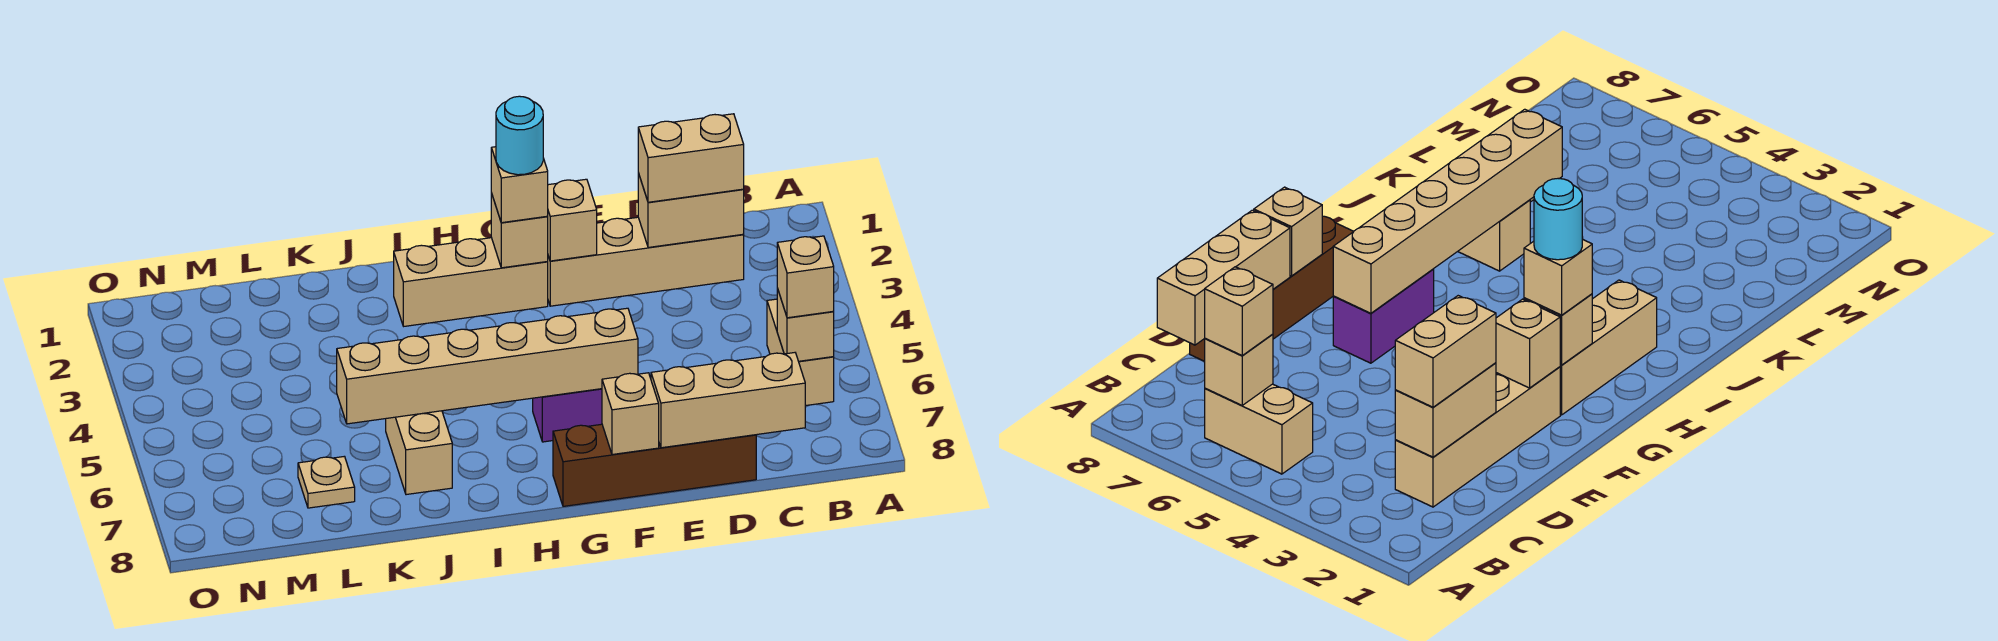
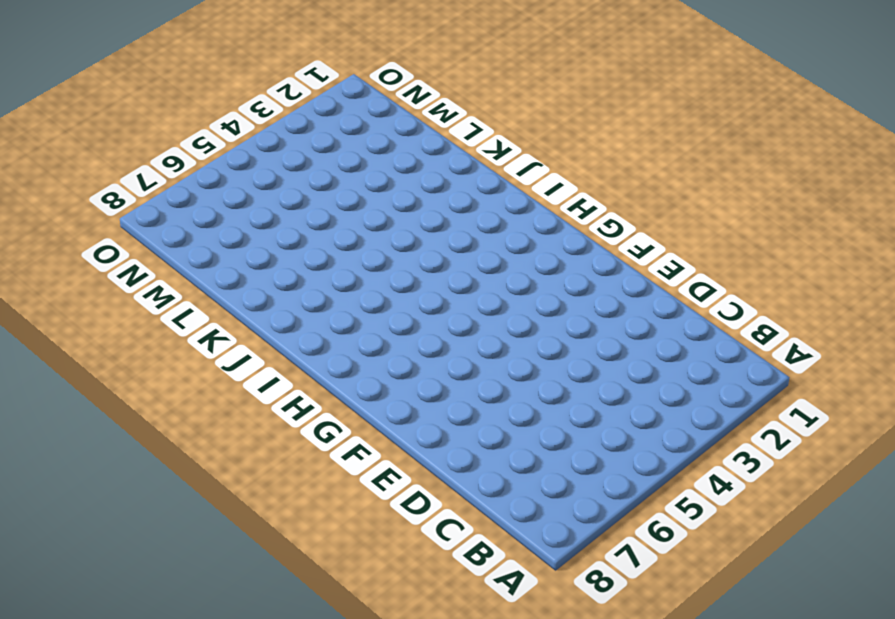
none -> tan 1x2 brick [767,299,834,406]
none -> tan 1x4 brick [548,217,744,306]
none -> brown 1x4 brick [553,424,756,506]

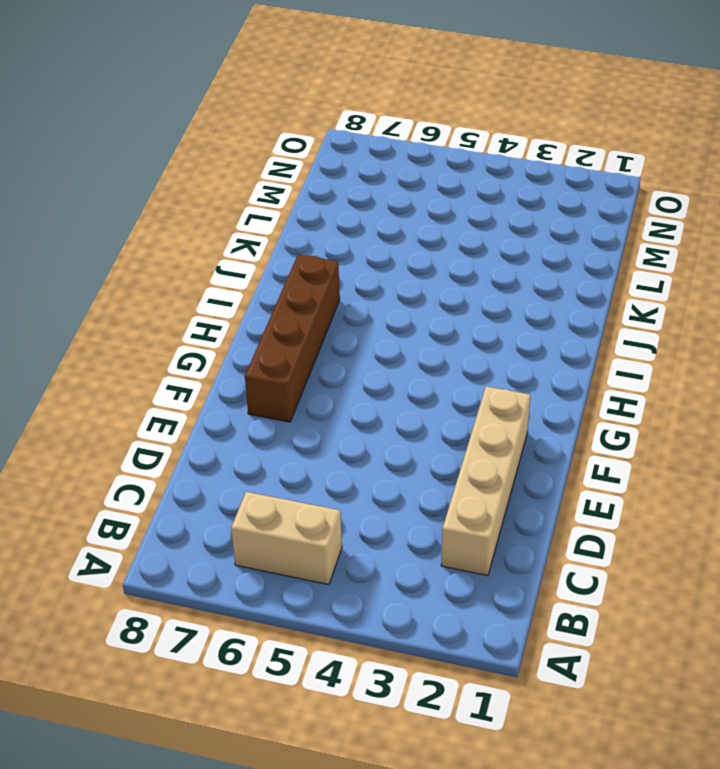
brown 1x4 brick [245,255,340,422] -> brown 1x4 brick moved to [553,424,756,506]
none -> purple 1x2 brick [533,389,602,442]
none -> tan 1x3 brick [394,238,548,326]
none -> tan 1x2 brick [386,411,452,495]

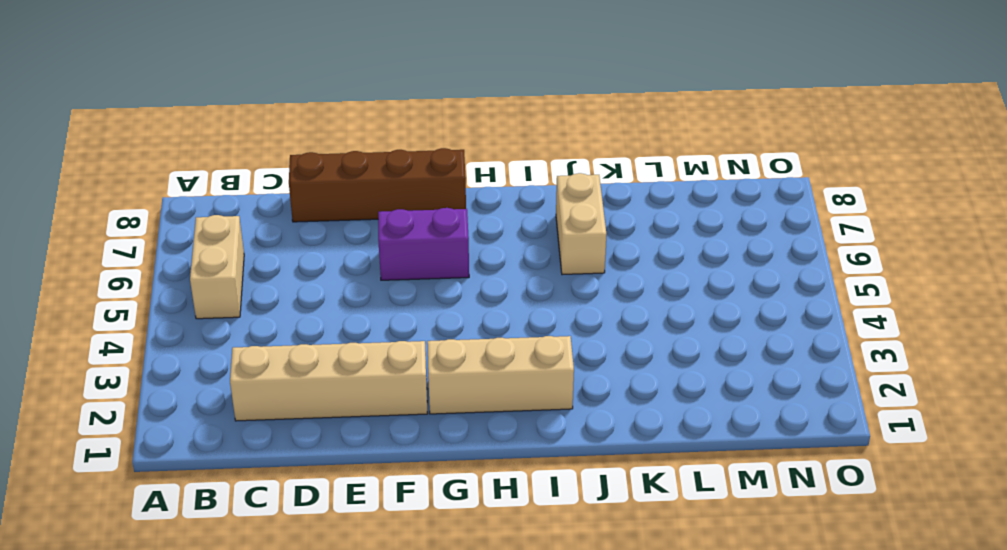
none -> tan 1x1 plate [298,456,355,508]
none -> tan 1x1 brick [777,288,834,361]
none -> tan 1x2 brick [638,173,744,248]

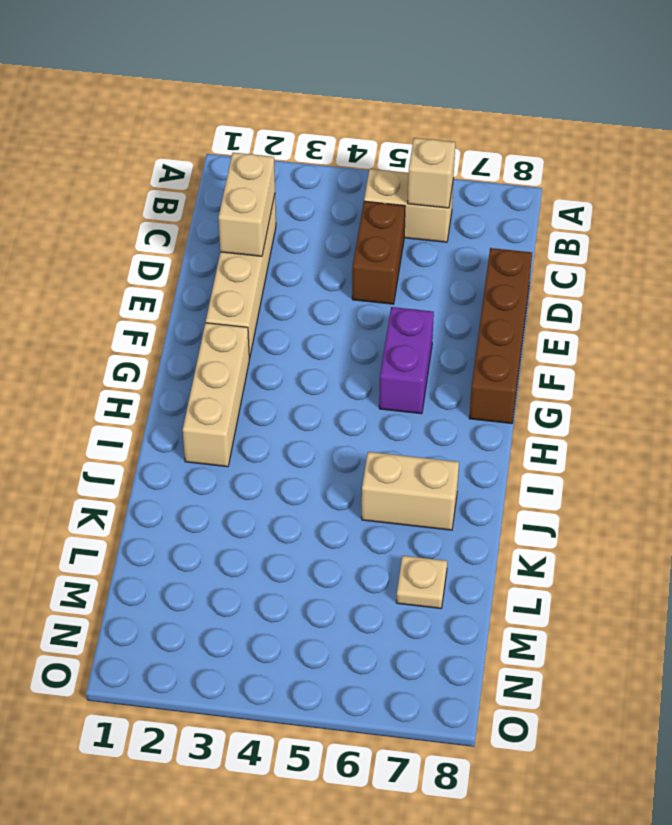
brown 1x2 brick [352,201,405,304] -> none
none -> tan 1x3 brick [651,353,805,448]
none -> tan 1x1 brick [547,179,597,261]
none -> tan 1x6 brick [337,308,638,424]

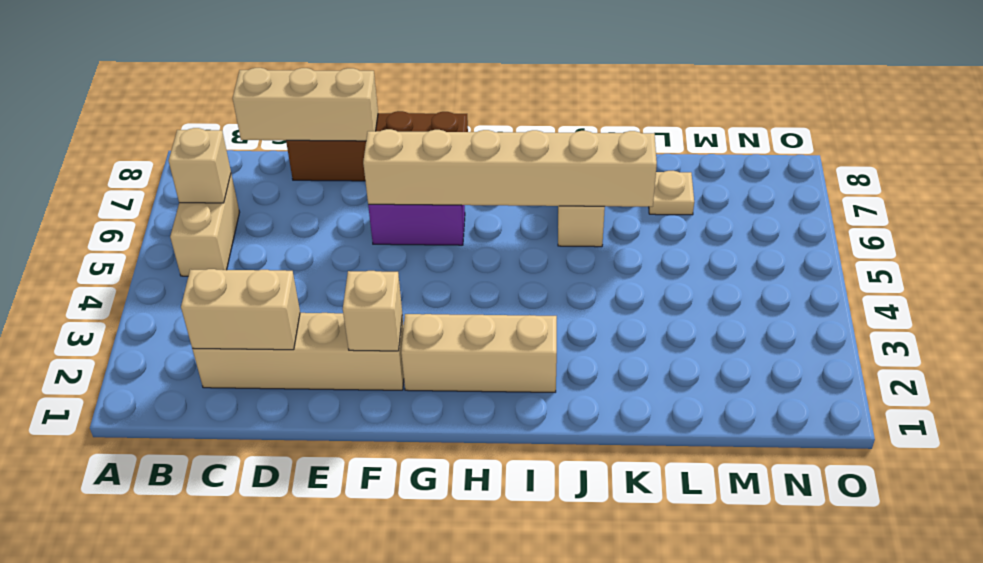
none -> tan 1x1 brick [602,373,659,455]
none -> tan 1x1 brick [491,193,548,268]
none -> tan 1x1 brick [777,236,834,318]

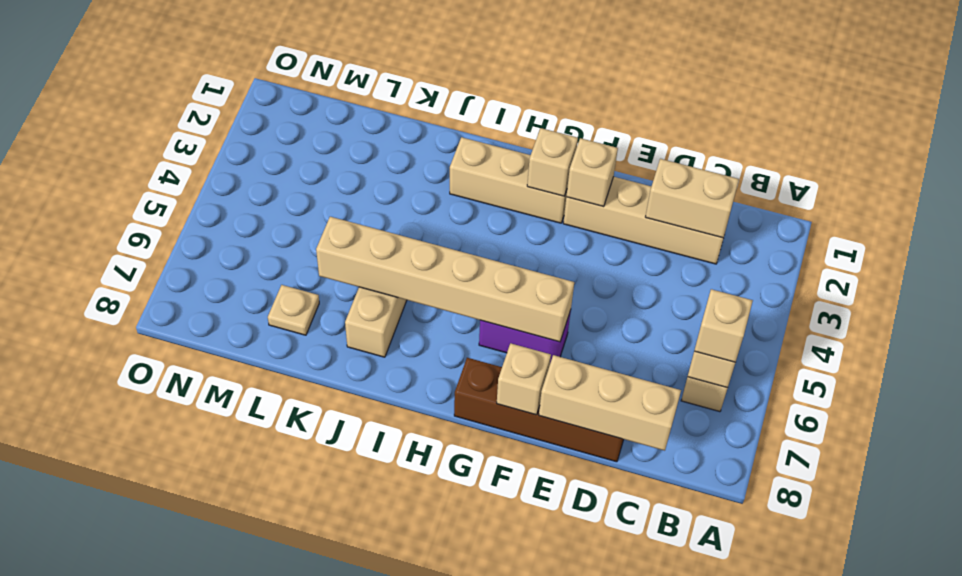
none -> tan 1x2 brick [638,114,744,202]
none -> tan 1x1 brick [491,147,548,223]
none -> cyan 1x1 round brick [496,96,543,175]

